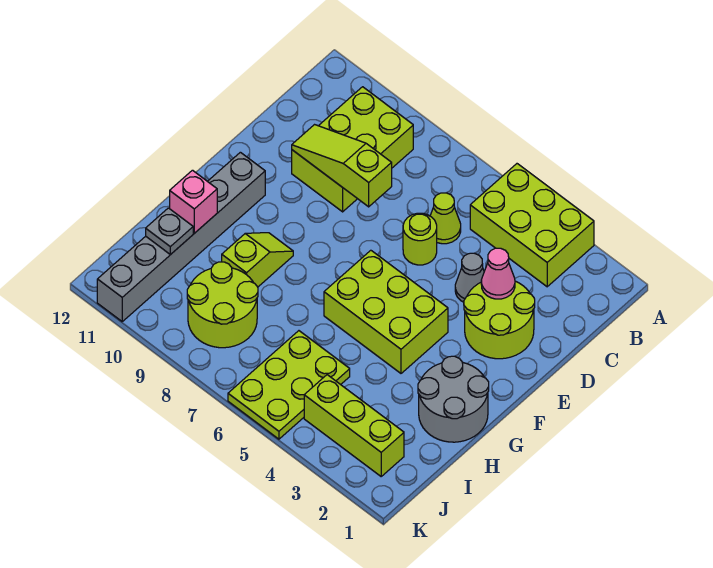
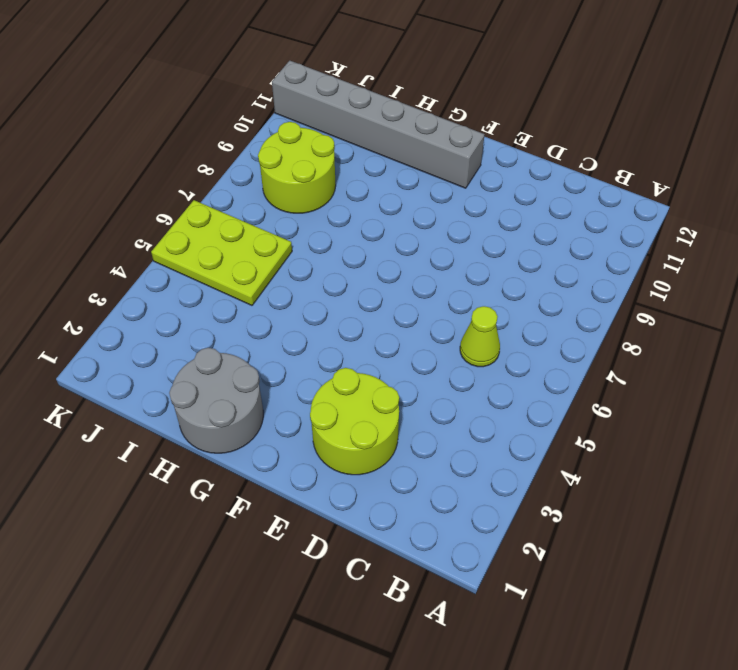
none -> lime 2x3 brick [470,164,594,287]
none -> lime 2x3 brick [292,87,413,212]
none -> grey 1x1 cone [455,253,484,302]

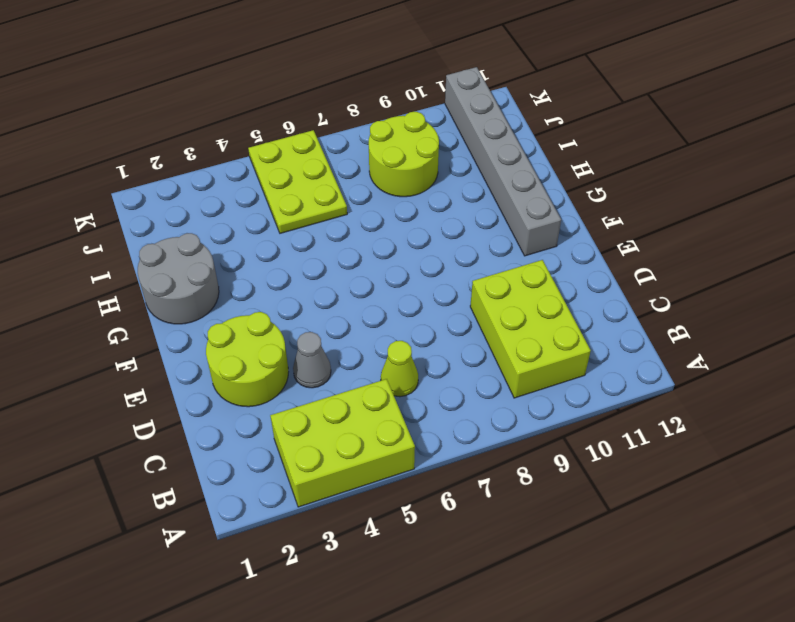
none -> lime 1x1 round brick [403,213,437,265]
none -> lime 2x3 brick [324,250,448,373]
none -> lime 1x2 slope [222,233,293,287]

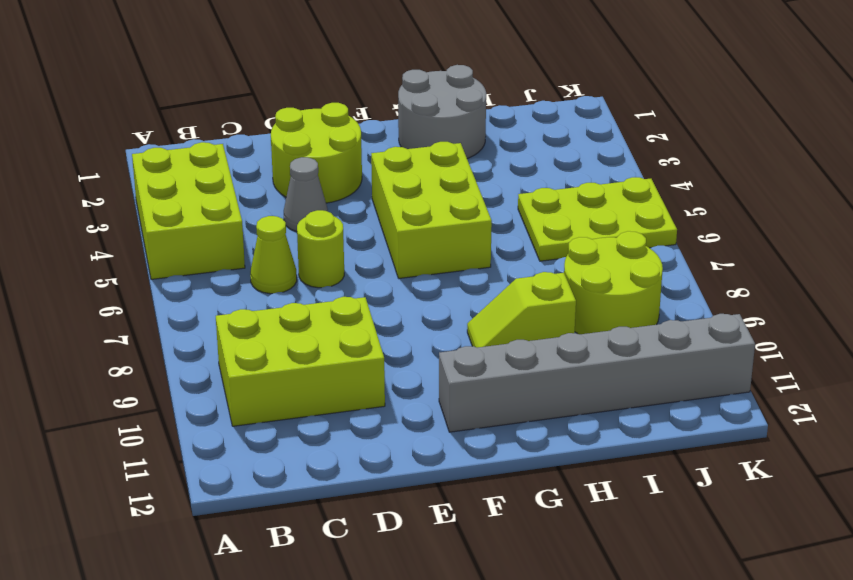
none -> lime 1x3 brick [304,375,404,476]
none -> pink 1x1 cone [481,248,515,299]
none -> lime 1x3 slope [292,125,392,207]

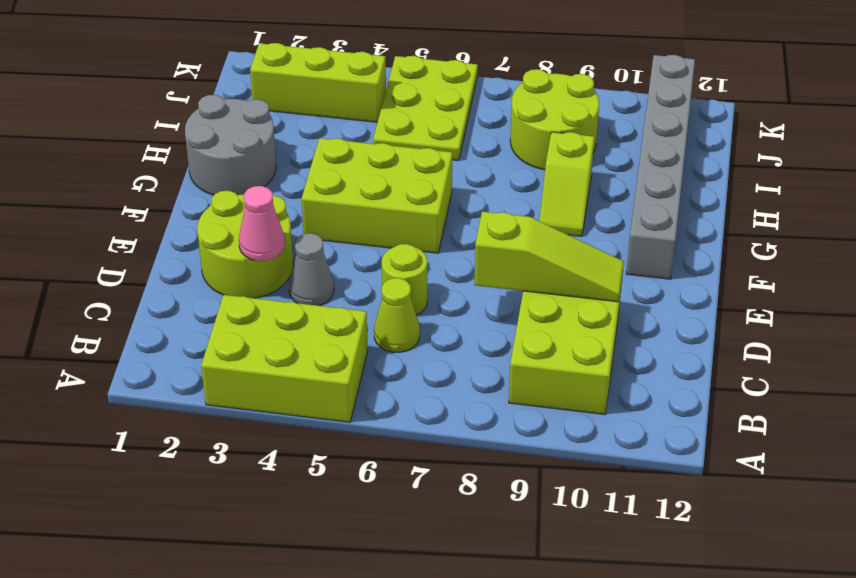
none -> pink 1x1 brick [170,170,217,233]
none -> grey 1x1 plate [146,208,193,255]

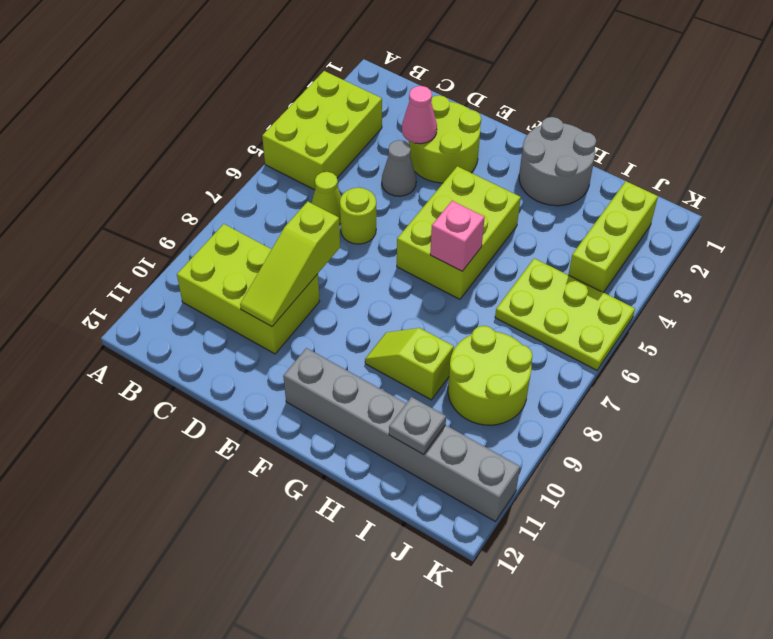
pink 1x1 brick [430,201,485,271] -> pink 1x1 brick moved to [170,170,217,233]

